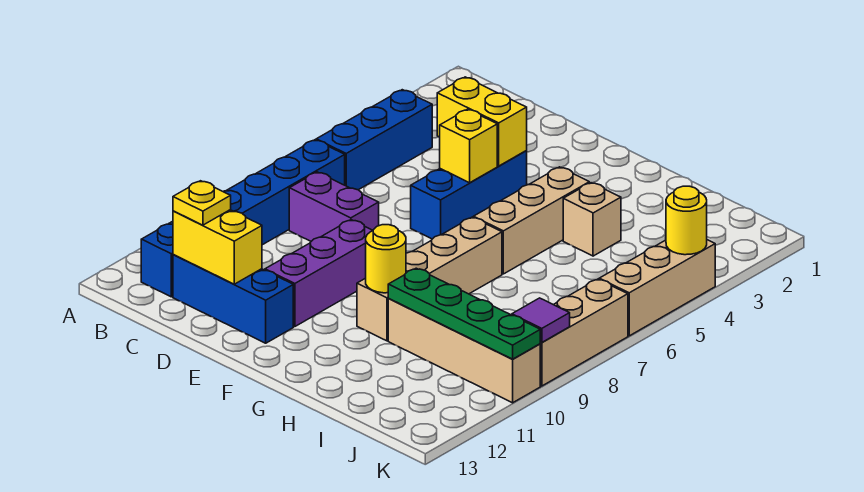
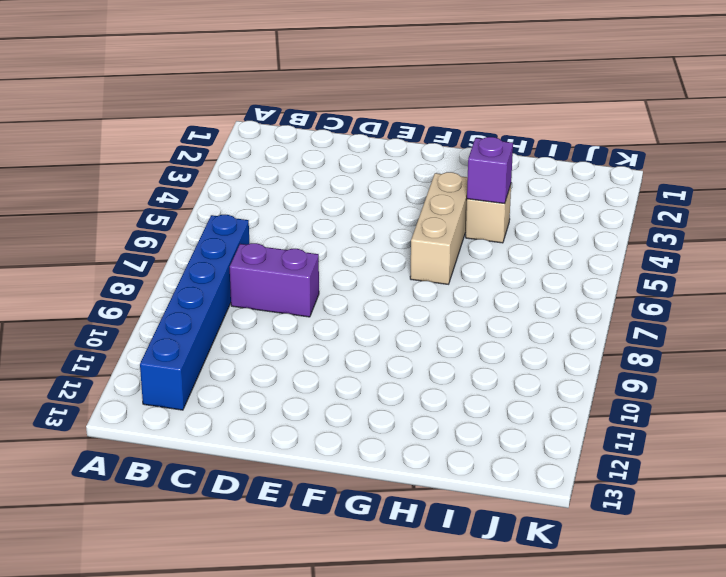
purple 1x1 brick [467,137,513,203] -> none
none -> blue 1x3 brick [316,90,432,190]
none -> blue 1x3 brick [173,255,293,343]
none -> blue 1x3 brick [411,151,527,239]

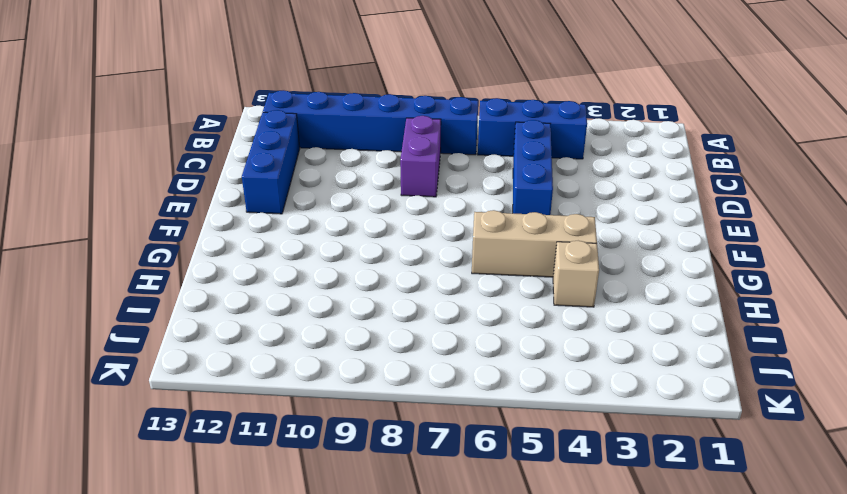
blue 1x3 brick [513,120,553,215] -> blue 1x3 brick turned to [411,151,527,239]
none -> purple 1x3 brick [265,220,373,327]
none -> tan 1x4 brick [357,217,502,341]
none -> tan 1x4 brick [388,299,540,403]

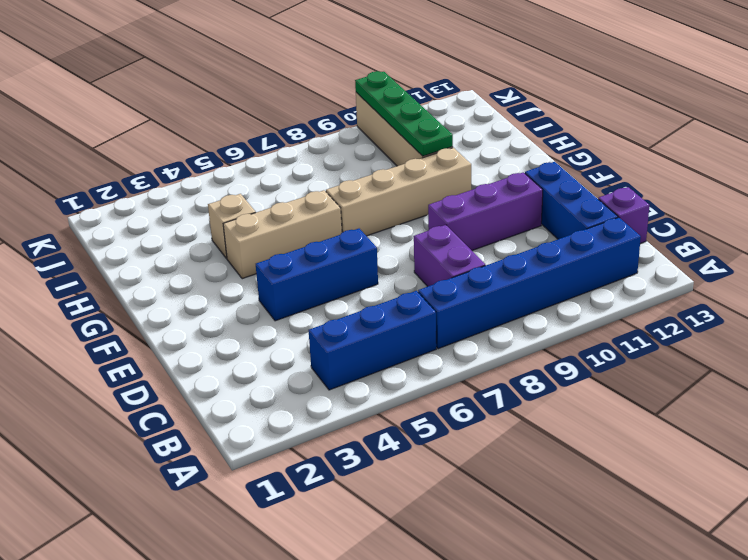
purple 1x1 brick [598,187,650,244] -> none
none -> tan 1x3 brick [599,240,715,336]
none -> tan 1x3 brick [540,279,628,386]
none -> yellow 1x2 brick [173,210,262,284]

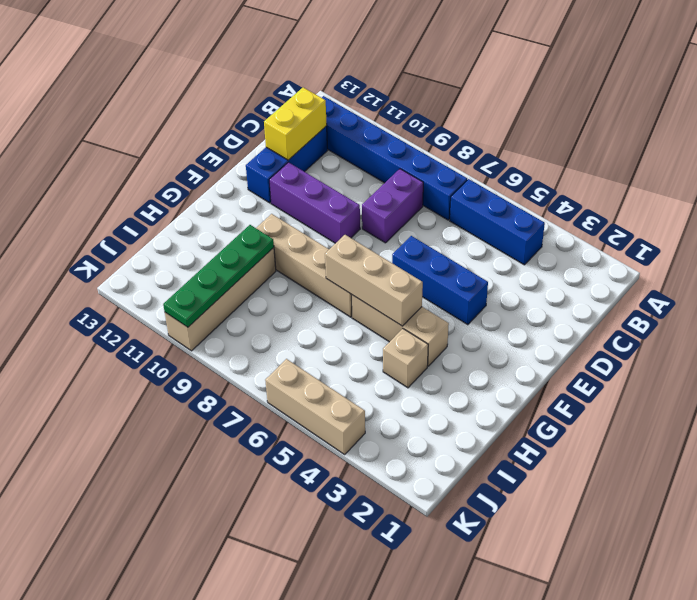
tan 1x3 brick [325,235,423,326] -> tan 1x3 brick moved to [540,279,628,386]
none -> yellow 1x2 brick [437,77,527,166]
none -> yellow 1x1 brick [440,109,497,183]
none -> yellow 1x1 round brick [366,225,406,293]

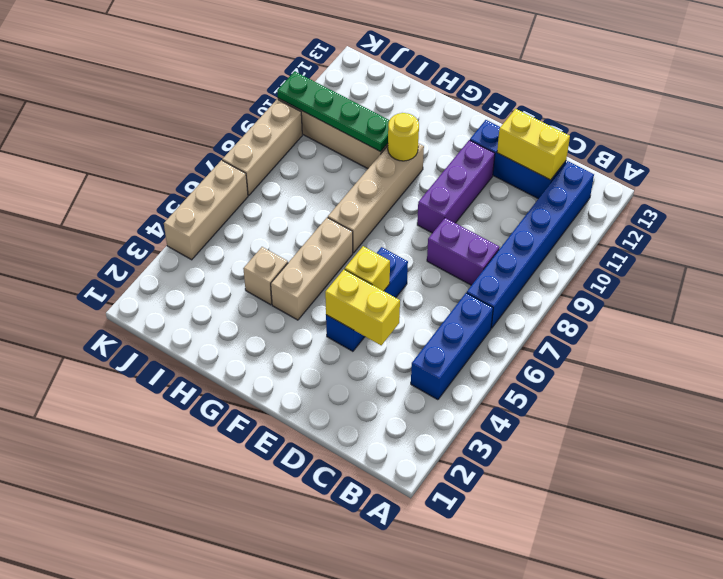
none -> yellow 1x1 round brick [666,186,707,255]
none -> purple 1x1 tile [512,298,570,342]
none -> yellow 1x1 plate [173,181,231,225]

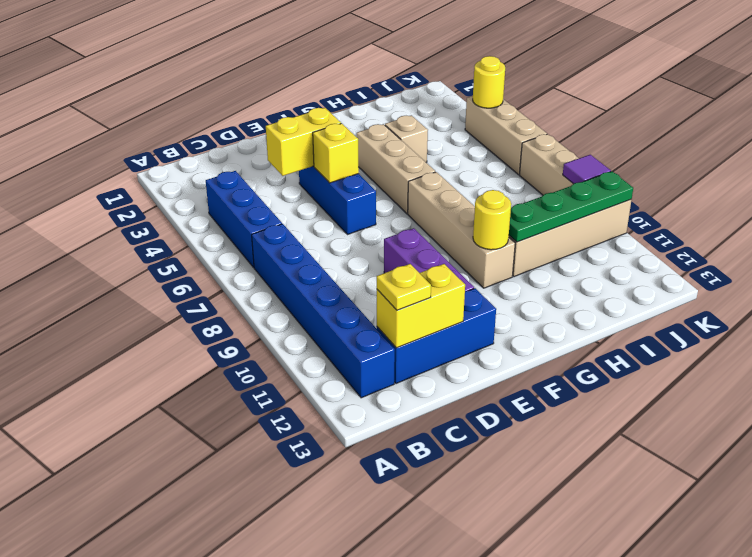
none -> purple 1x2 brick [289,172,379,241]

